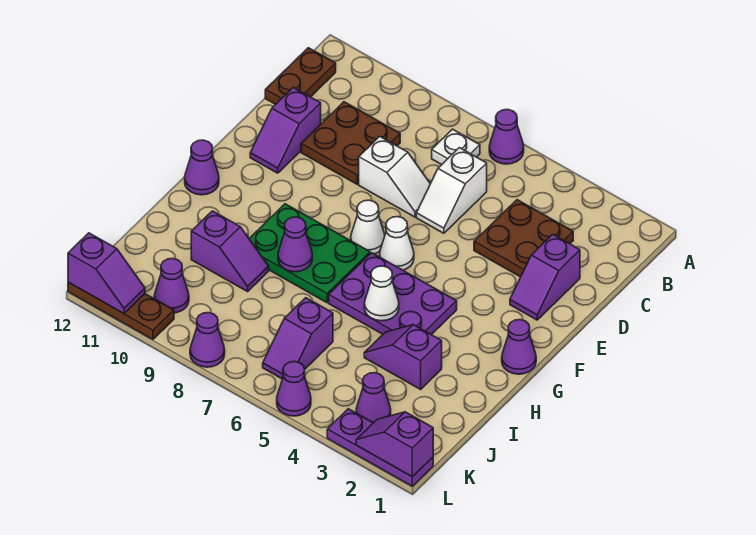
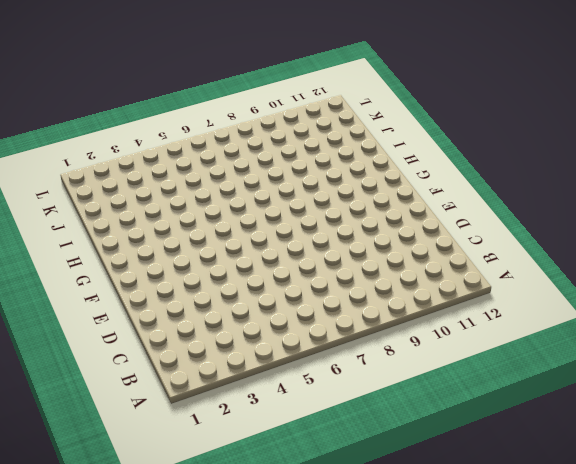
none -> purple 1x1 cone [489,109,524,164]
none -> white 1x1 plate [432,129,480,165]
none -> brown 1x2 plate [265,48,336,104]

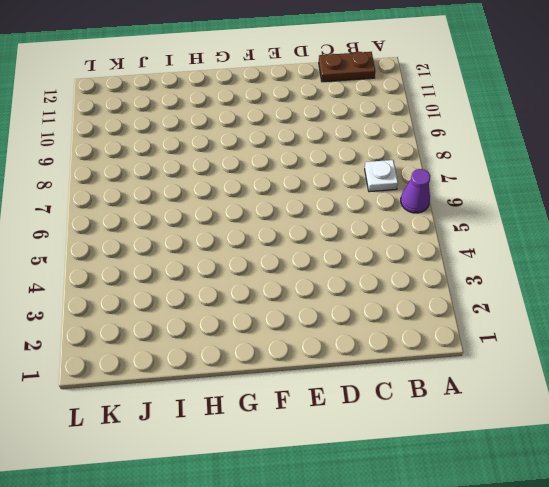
none -> brown 2x2 plate [474,200,573,277]
none -> white 1x2 slope [416,148,487,233]
none -> brown 2x2 plate [301,102,400,184]

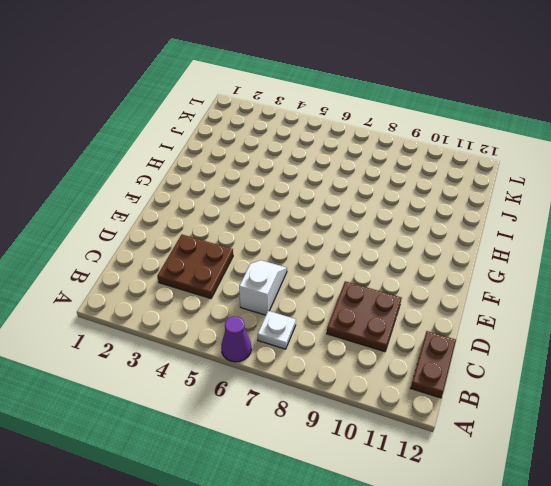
none -> purple 1x2 slope [510,234,580,320]
none -> white 1x2 slope [359,136,430,217]
none -> purple 1x2 slope [250,87,321,173]

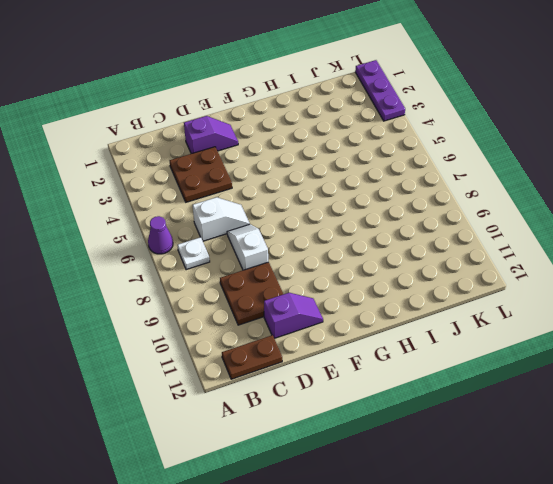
none -> white 1x1 cone [380,217,414,270]
none -> white 1x1 cone [351,200,385,254]
none -> purple 1x1 cone [502,320,536,374]

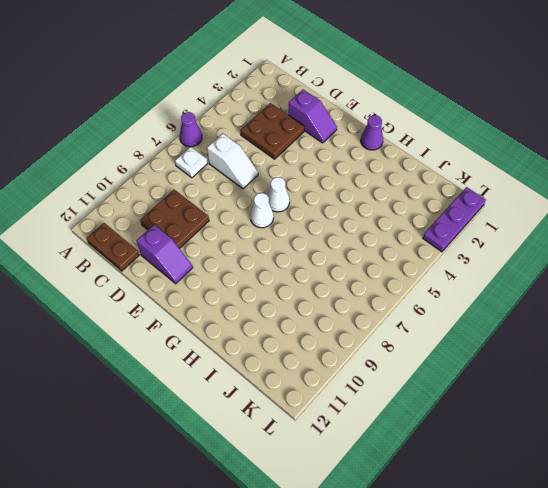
none -> white 1x2 slope [359,136,430,217]
none -> purple 2x3 plate [329,253,457,335]
none -> green 2x3 plate [249,204,370,303]

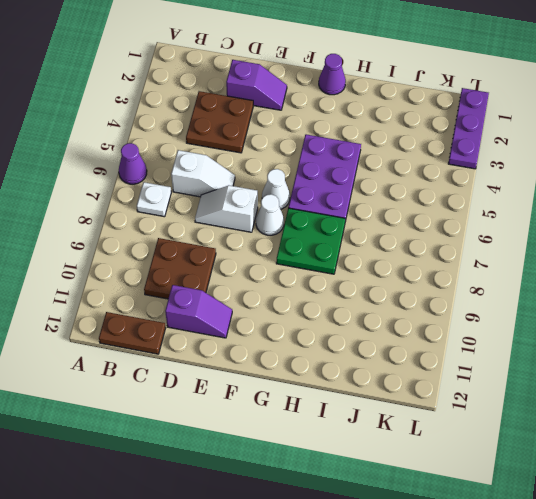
white 1x2 slope [195,185,258,232] -> white 1x2 slope turned to [359,136,430,217]
green 2x2 plate [276,208,345,274] -> green 2x3 plate [249,204,370,303]
none -> purple 1x1 cone [185,140,219,195]
none -> purple 1x2 slope [364,325,442,389]
none -> purple 1x2 slope [191,211,269,292]

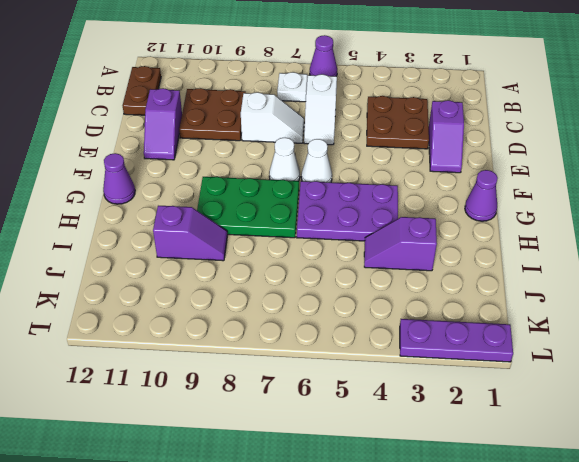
none -> purple 1x2 slope [263,298,333,379]
none -> purple 1x1 cone [356,373,391,423]
none -> purple 1x1 cone [154,258,189,313]

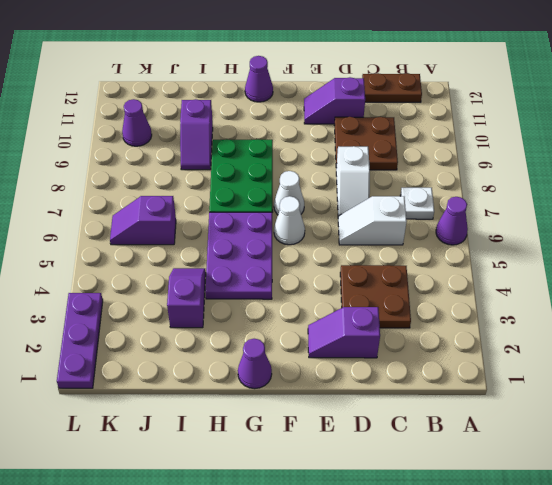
none -> purple 1x1 cone [356,373,391,423]
none -> purple 1x1 cone [277,362,311,416]
none -> purple 1x1 cone [190,313,225,367]

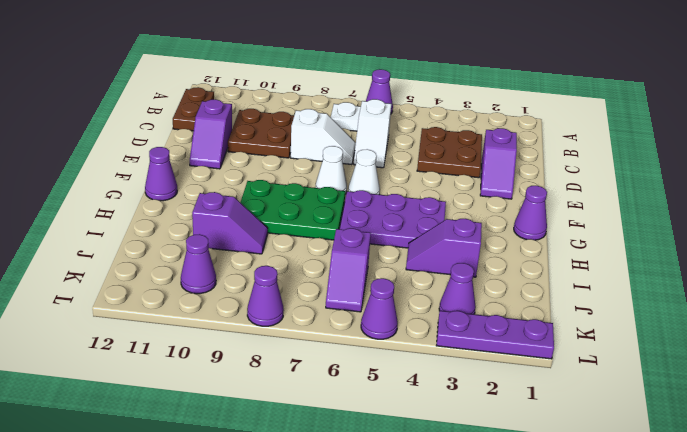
none -> brown 1x3 plate [68,282,174,339]
none -> white 1x1 cone [364,266,399,321]
none -> purple 1x1 cone [278,217,312,272]

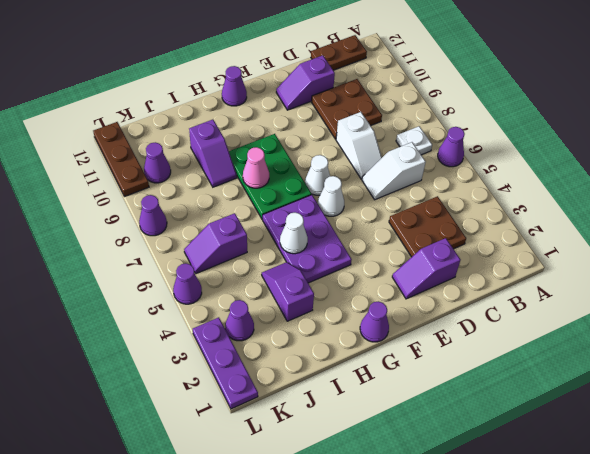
pink 1x1 cone [243,147,269,188] -> purple 1x1 cone [278,217,312,272]
none -> purple 1x2 slope [356,412,433,477]
none -> purple 1x2 slope [68,233,145,314]

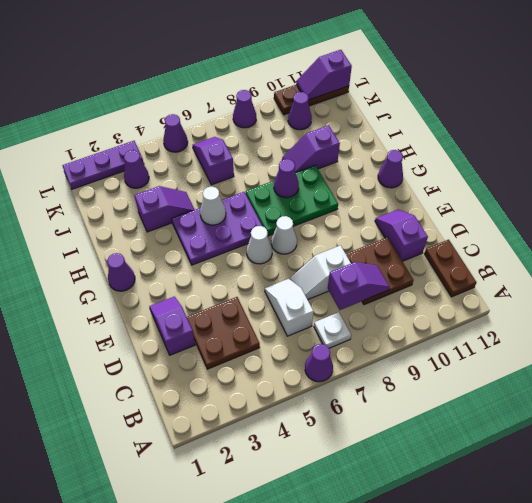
purple 1x2 slope [328,262,390,310] -> purple 1x2 slope moved to [356,412,433,477]

